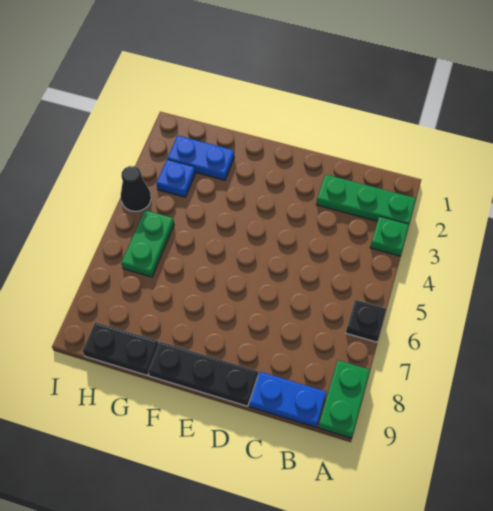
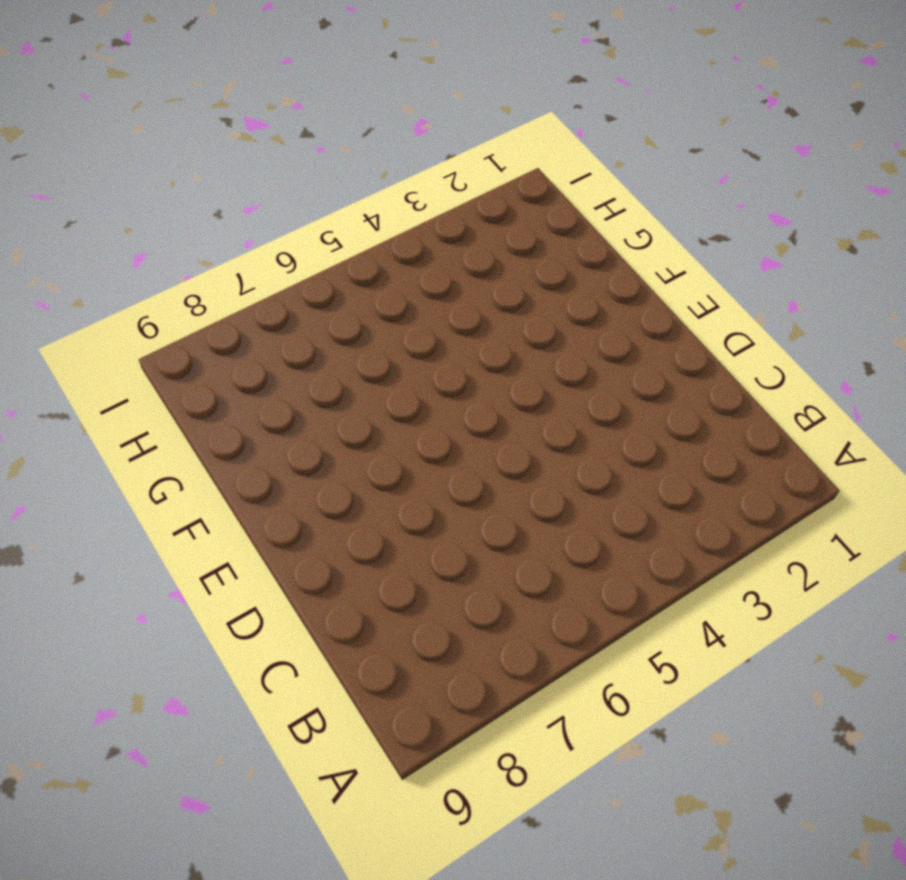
none -> green 1x3 plate [316,174,416,224]
none -> green 1x1 plate [370,216,409,256]

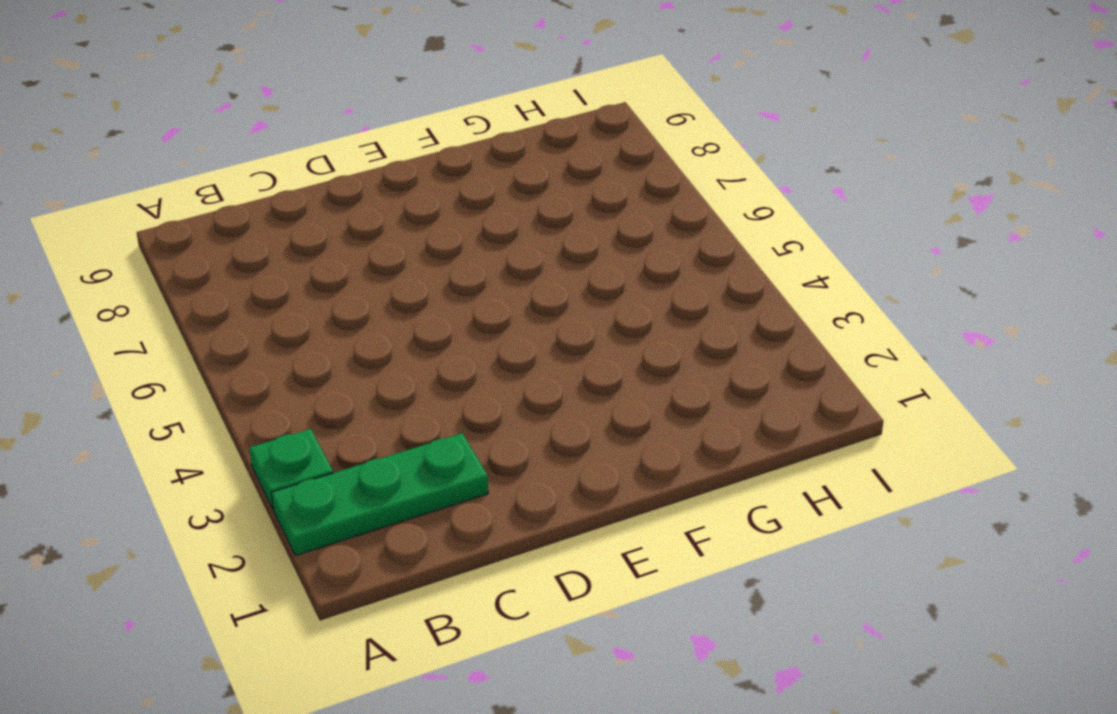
none -> black 1x1 plate [346,300,386,342]
none -> green 1x2 plate [318,360,370,438]

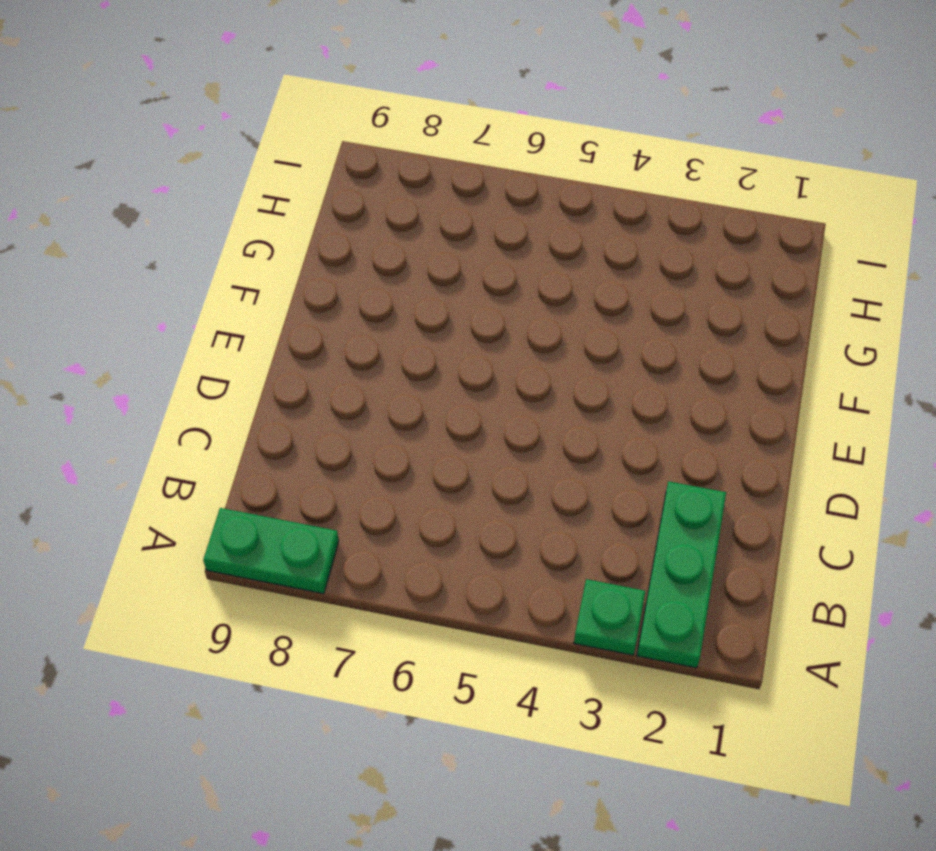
none -> black 1x1 plate [346,300,386,342]
none -> blue 1x2 plate [249,372,326,427]

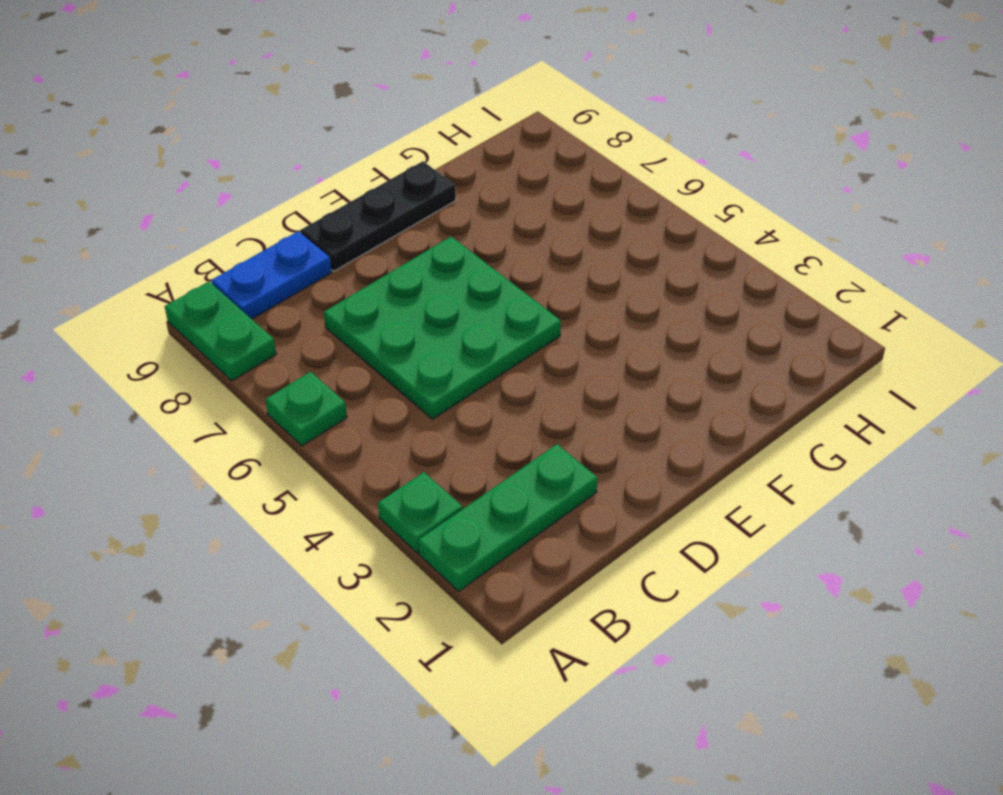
green 1x1 plate [266,372,347,446] -> black 1x1 plate [346,300,386,342]
green 3x3 plate [324,237,561,419] -> none
none -> blue 1x2 plate [167,136,234,180]
none -> black 1x2 plate [83,322,159,375]

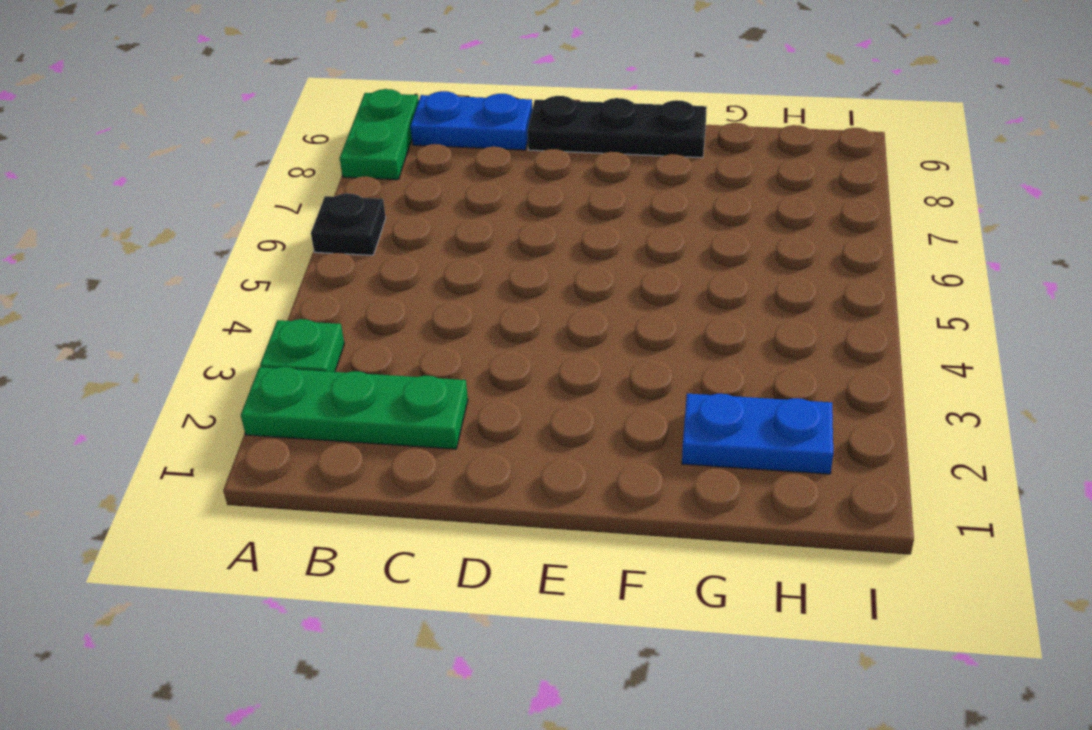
none -> black 1x2 plate [83,322,159,375]
none -> blue 1x1 plate [156,160,195,197]

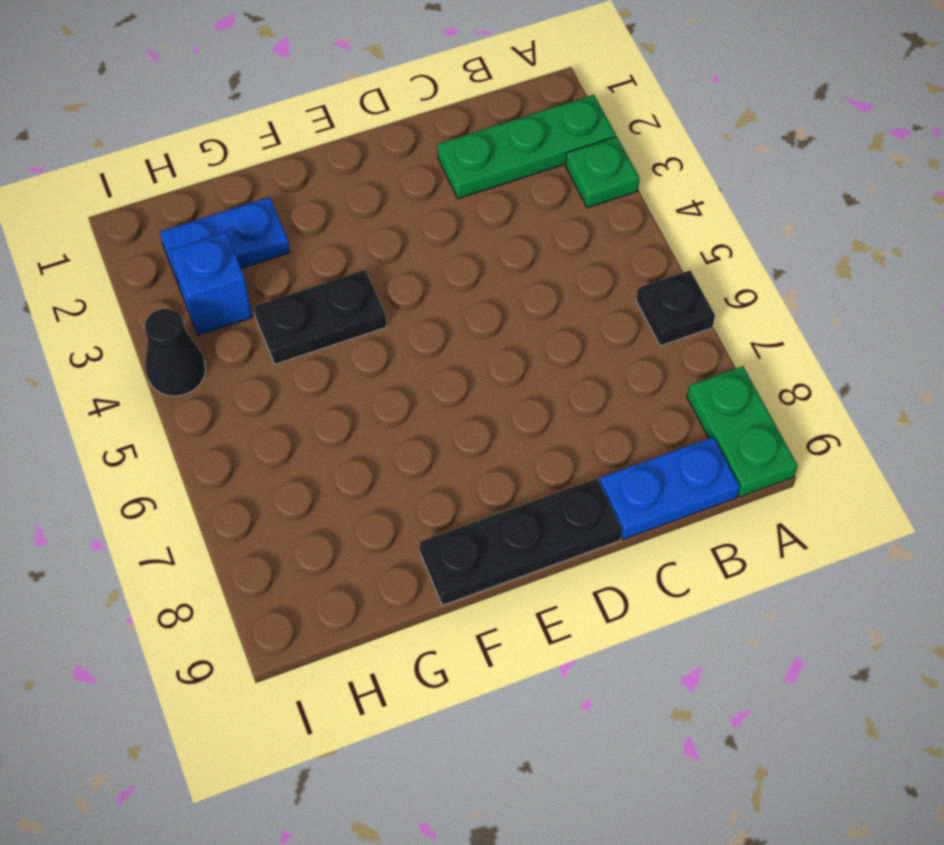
black 1x2 plate [254,270,386,364] -> black 1x2 plate moved to [83,322,159,375]
blue 1x1 brick [170,232,252,335] -> blue 1x1 plate [156,160,195,197]
none -> green 1x2 plate [121,210,174,277]

